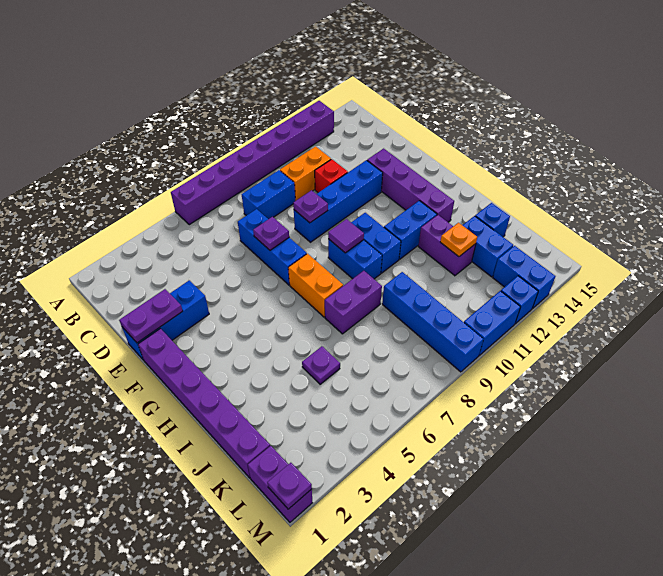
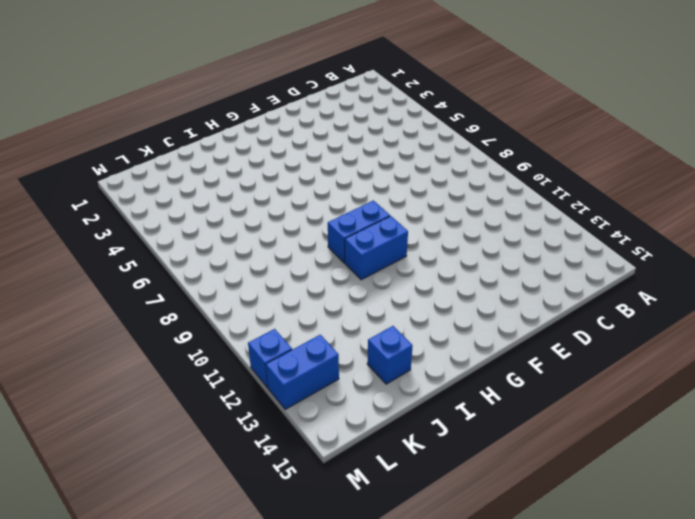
none -> purple 1x8 brick [171,101,334,225]
none -> blue 1x2 brick [242,170,295,219]
none -> orange 1x2 brick [280,146,331,201]

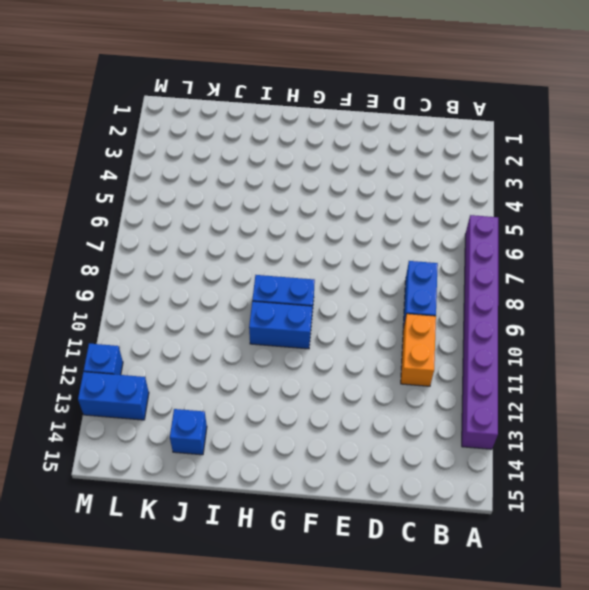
none -> blue 1x3 brick [238,209,307,285]
none -> red 1x1 brick [315,159,348,193]
none -> blue 1x3 brick [122,280,209,360]

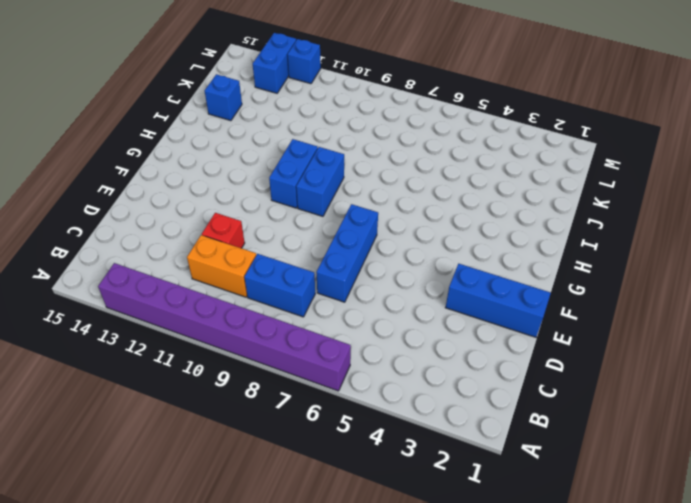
none -> blue 1x4 brick [294,160,383,242]
none -> purple 1x4 brick [367,148,454,222]
none -> purple 1x6 brick [138,329,270,478]

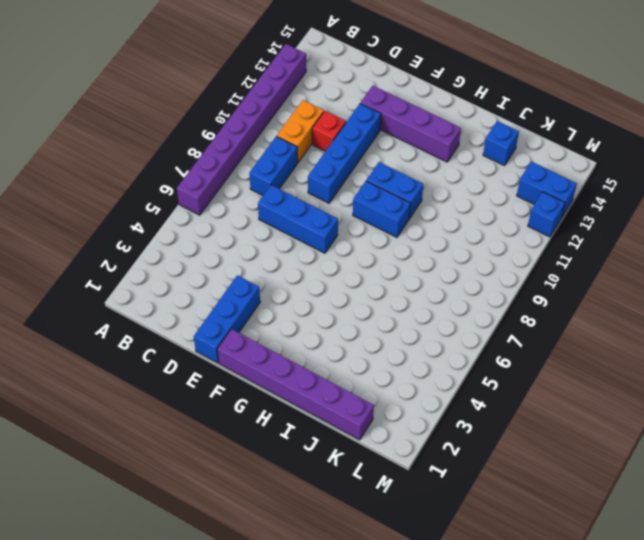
none -> orange 1x2 brick [288,254,343,317]
none -> blue 1x2 brick [384,201,437,259]
none -> purple 1x2 brick [325,271,382,334]

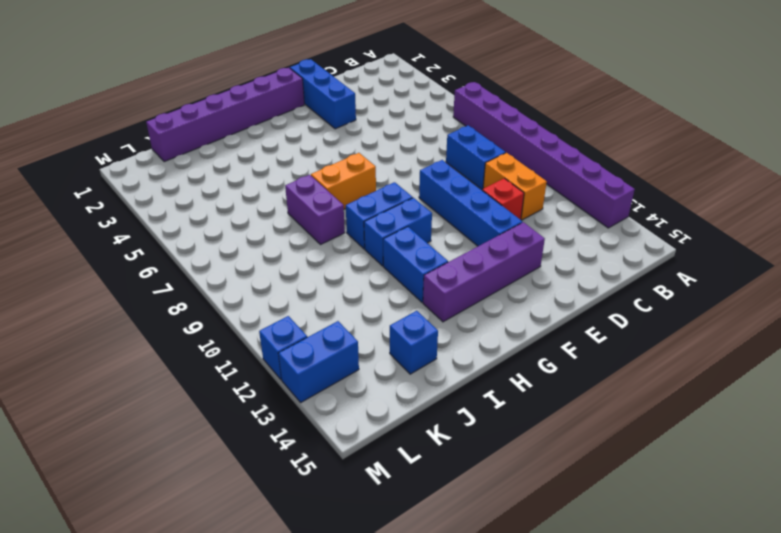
none -> blue 1x3 brick [238,209,307,285]
none -> purple 1x2 brick [418,215,476,276]
none -> purple 1x1 plate [302,346,340,384]

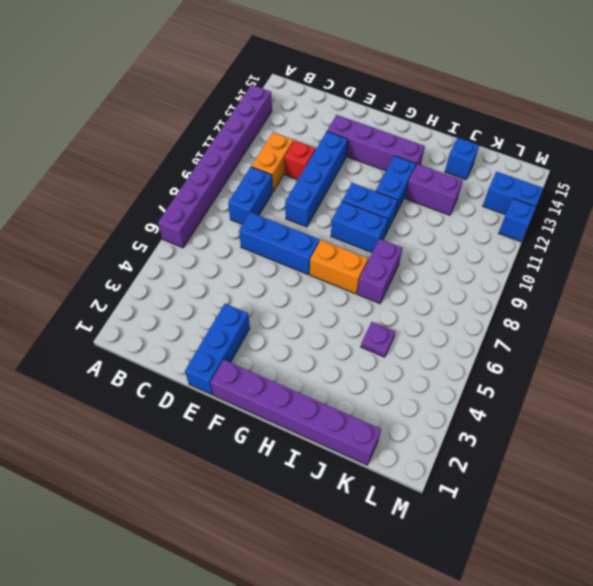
none -> blue 1x4 brick [382,272,483,372]
none -> blue 1x2 brick [462,216,513,277]
none -> purple 1x2 brick [248,446,312,522]

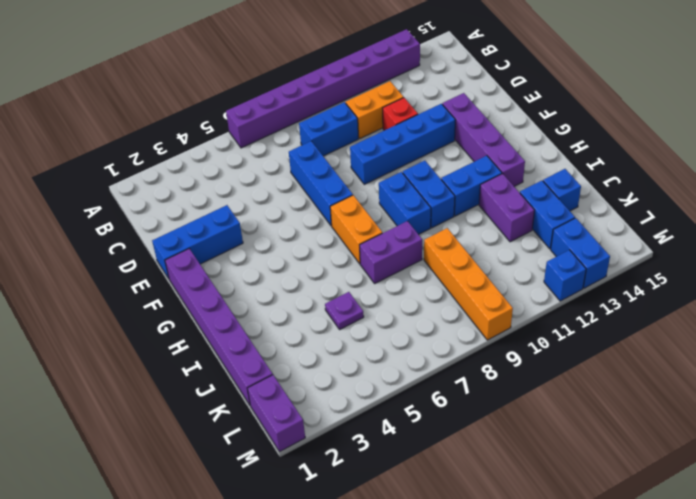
orange 1x4 brick [424,228,513,340] -> blue 1x4 brick [382,272,483,372]
none -> blue 1x2 brick [464,291,520,355]
none -> purple 1x2 plate [119,289,183,343]
none -> purple 1x1 plate [253,217,289,250]

